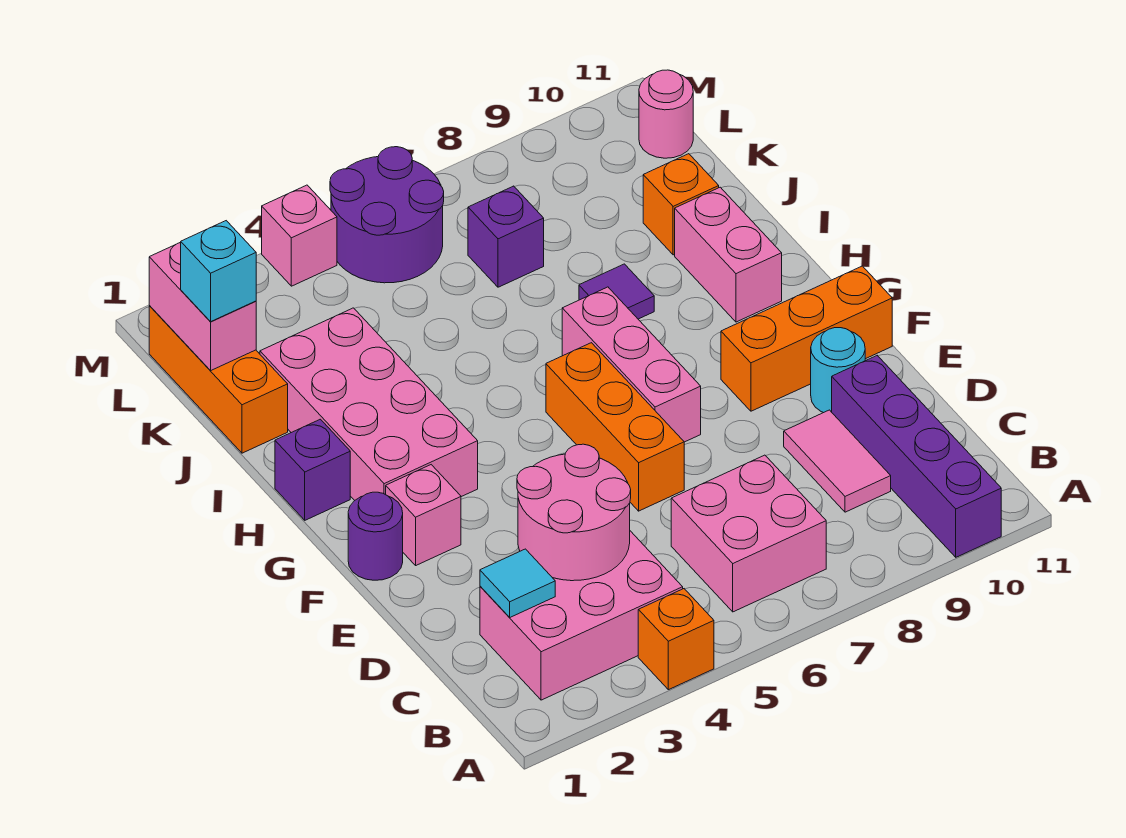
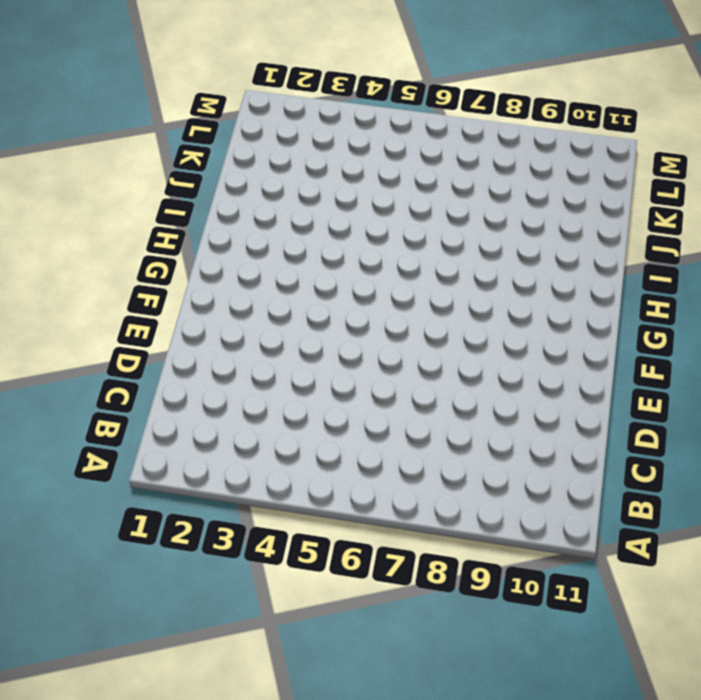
none -> orange 1x1 brick [638,589,714,690]
none -> purple 1x4 brick [832,356,1001,557]
none -> pink 2x3 brick [480,531,683,700]

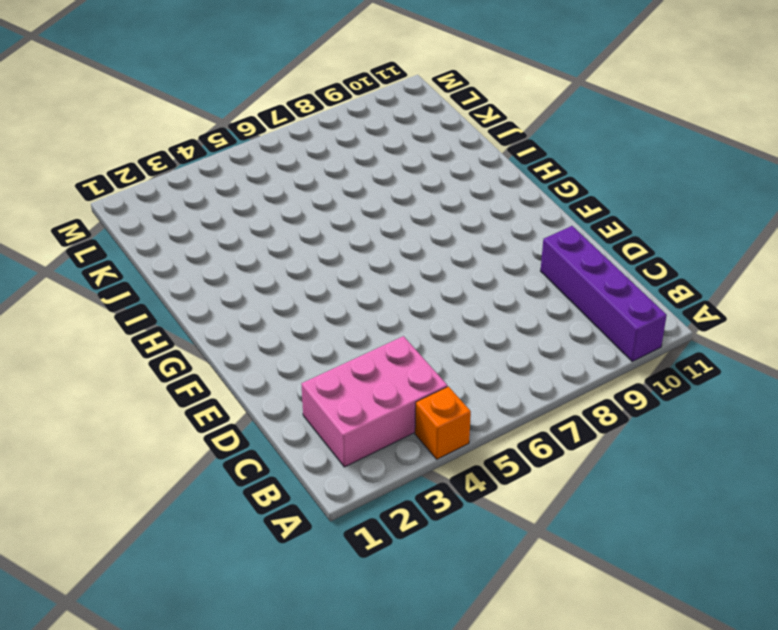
none -> pink 2x2 brick [671,455,826,612]
none -> pink 1x2 tile [784,410,891,512]
none -> orange 1x3 brick [546,343,684,511]

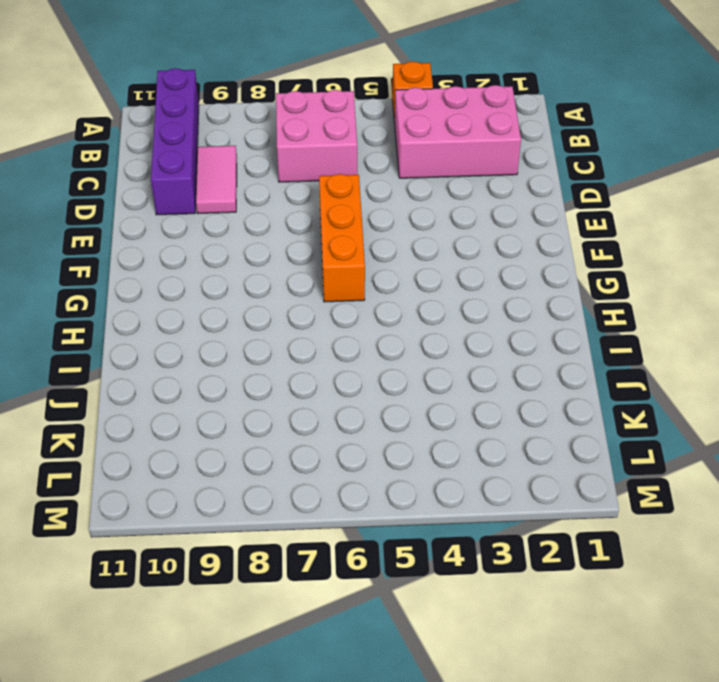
none -> cyan 1x1 round brick [811,328,865,413]
none -> purple 1x1 round brick [348,492,403,580]
none -> pink 1x1 brick [386,465,461,565]

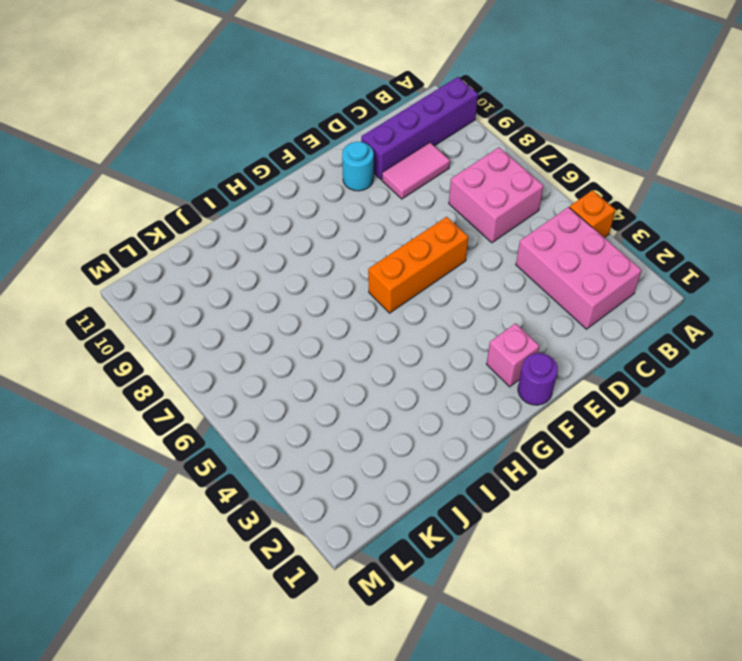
none -> pink 1x3 brick [562,287,701,442]
none -> orange 1x3 brick [721,266,892,411]
none -> pink 2x4 brick [260,308,478,500]

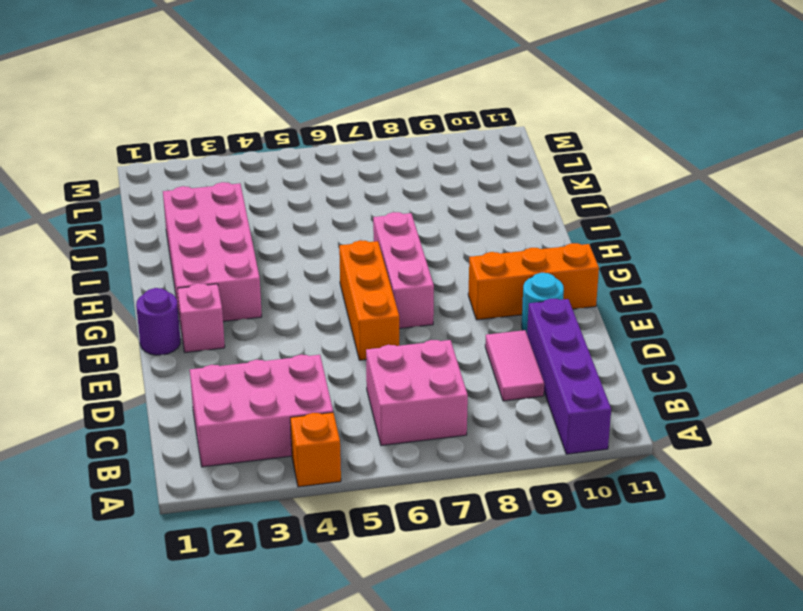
none -> purple 1x1 brick [275,419,350,520]
none -> pink 1x2 brick [675,187,782,322]
none -> purple 1x1 tile [579,264,654,319]

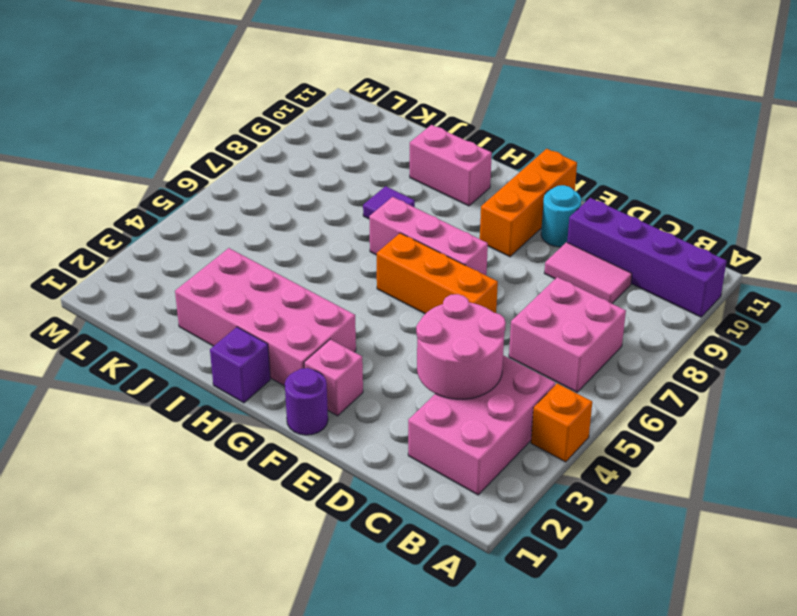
none -> orange 1x3 brick [149,306,288,453]
none -> orange 1x1 brick [643,154,719,255]
none -> purple 1x1 brick [468,186,544,287]

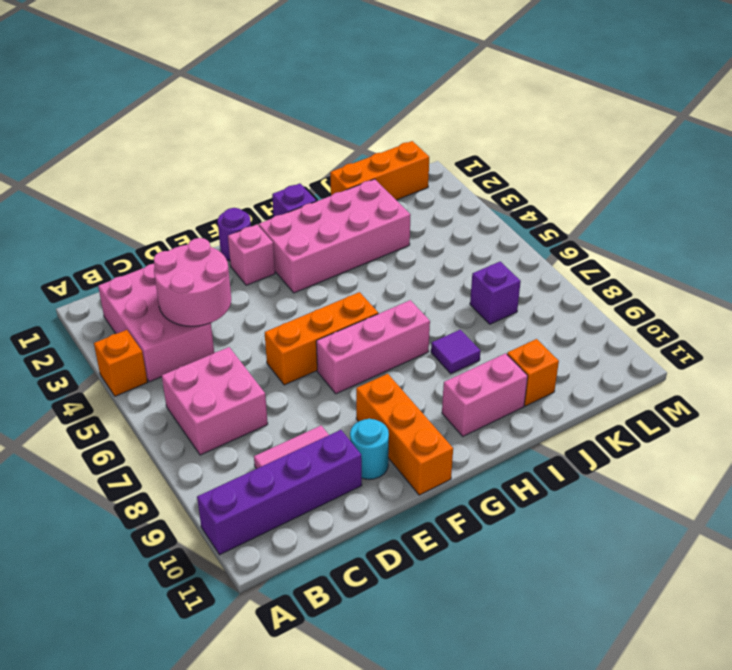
none -> purple 2x2 round brick [330,147,444,283]
none -> pink 1x1 round brick [639,70,693,158]
none -> pink 1x1 brick [262,185,337,286]

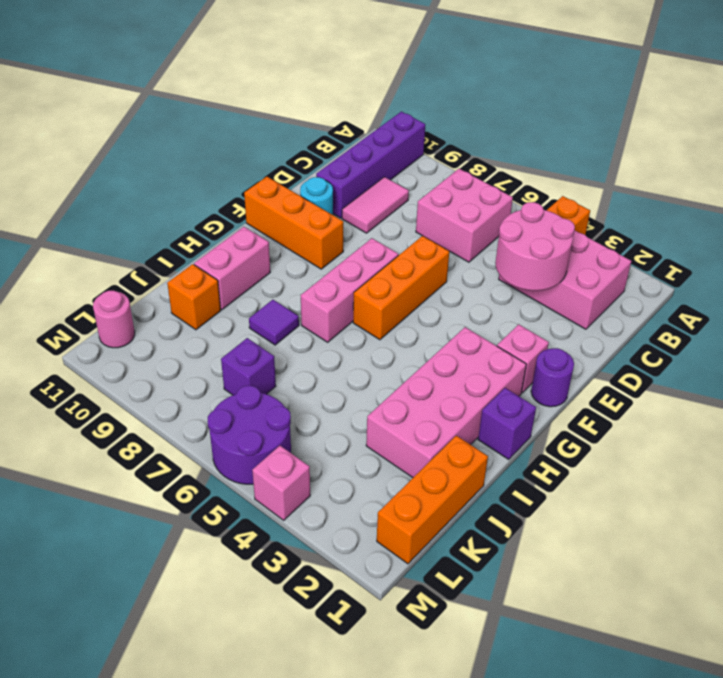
none -> cyan 1x1 tile [480,549,555,617]
none -> pink 1x2 brick [149,243,256,370]
none -> cyan 1x1 brick [180,221,256,321]

